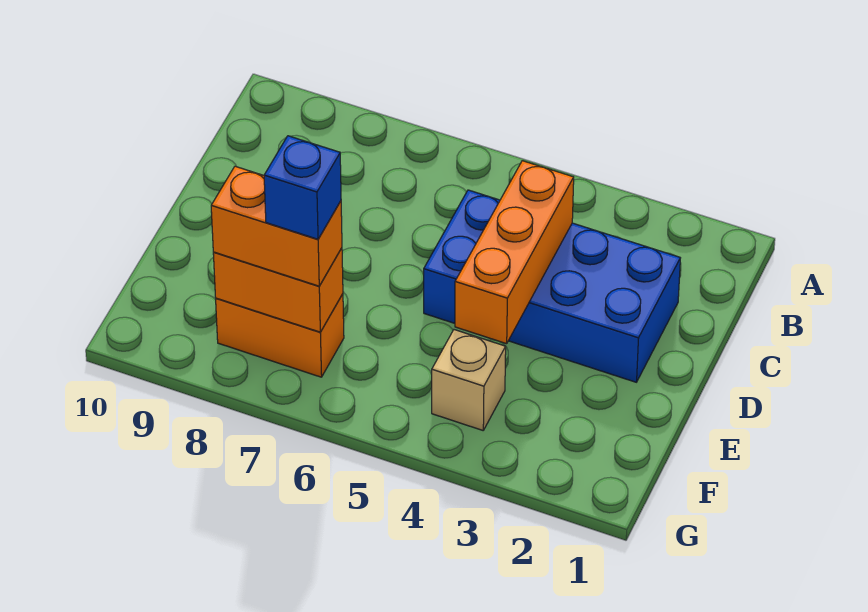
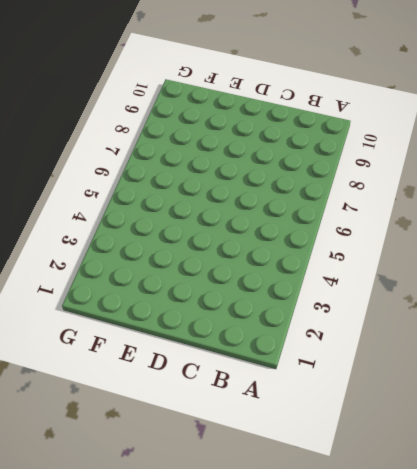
none -> blue 2x4 brick [424,190,680,382]
none -> tan 1x1 brick [432,330,506,430]

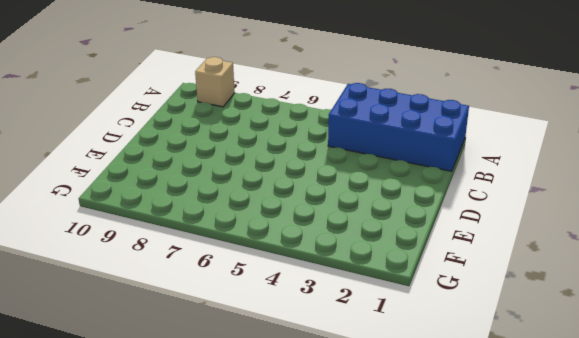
blue 2x4 brick [328,83,469,171] -> blue 2x4 brick moved to [424,190,680,382]
tan 1x1 brick [195,57,235,107] -> tan 1x1 brick moved to [432,330,506,430]
none -> orange 1x2 brick [216,294,344,377]
none -> orange 1x3 brick [455,161,574,344]

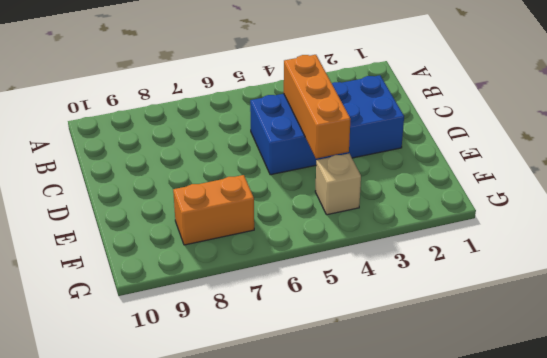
none -> orange 1x2 brick [213,248,343,332]
none -> orange 1x2 brick [211,166,342,286]

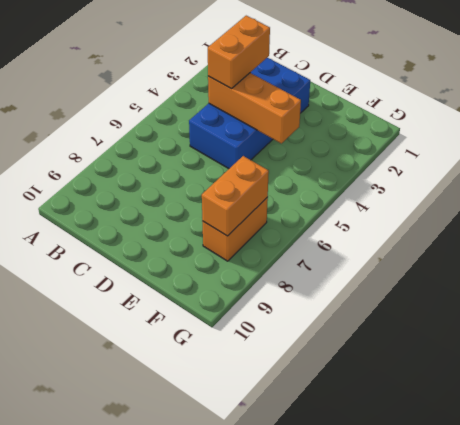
orange 1x2 brick [208,16,270,89] -> orange 1x2 brick moved to [211,166,342,286]
none -> tan 1x1 brick [432,330,506,430]
none -> blue 1x1 brick [264,136,341,239]

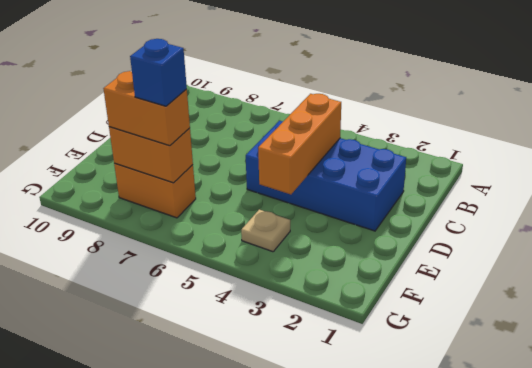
tan 1x1 plate [241,210,290,252] -> tan 1x1 brick [432,330,506,430]

